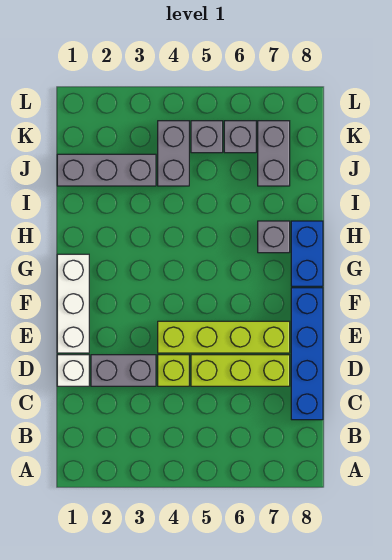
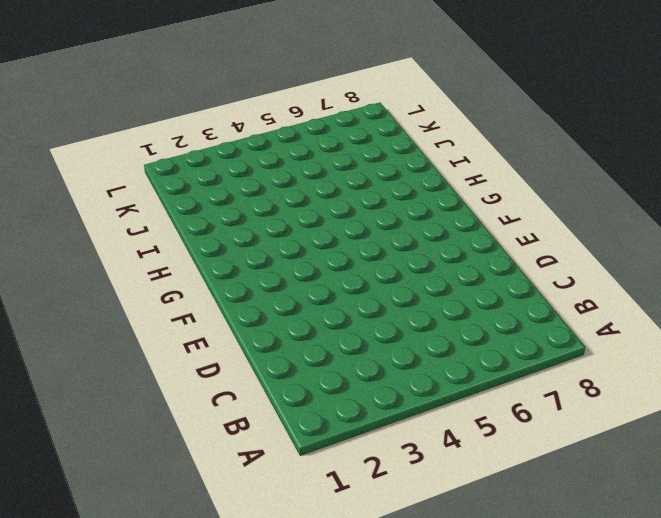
none -> blue 1x4 brick [291,288,323,420]
none -> white 1x1 brick [57,355,89,386]
none -> grey 1x2 brick [91,355,156,386]

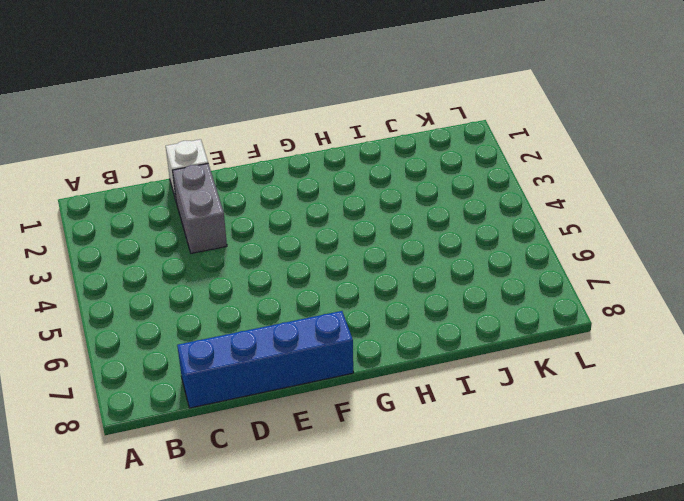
none -> lime 1x1 brick [158,355,189,386]
none -> lime 1x3 brick [191,355,290,386]
none -> white 1x3 brick [57,254,89,353]

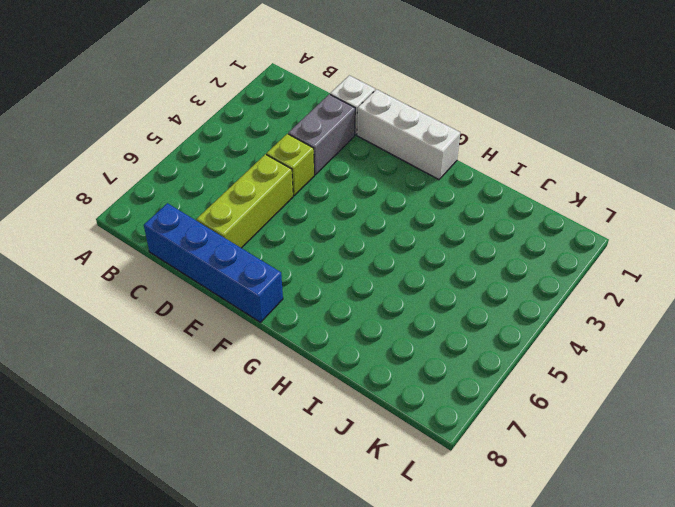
none -> lime 1x4 brick [158,321,290,353]
none -> blue 1x2 brick [291,221,323,286]
none -> grey 1x1 brick [258,221,290,253]

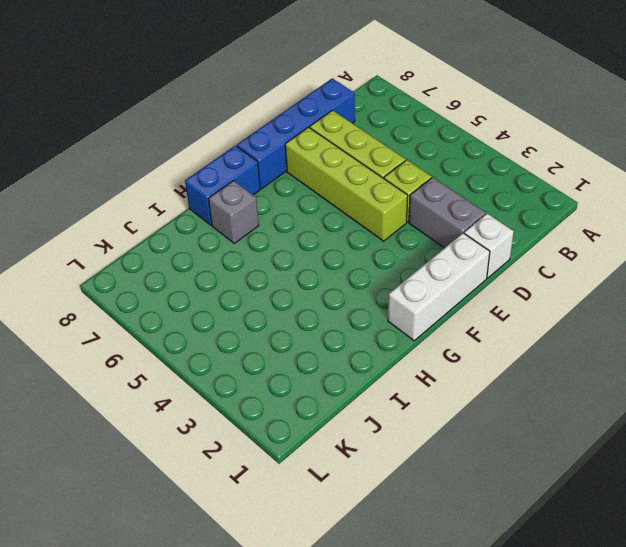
none -> grey 1x3 brick [57,154,156,186]
none -> grey 1x2 brick [158,121,189,186]
none -> grey 1x2 brick [258,121,290,186]

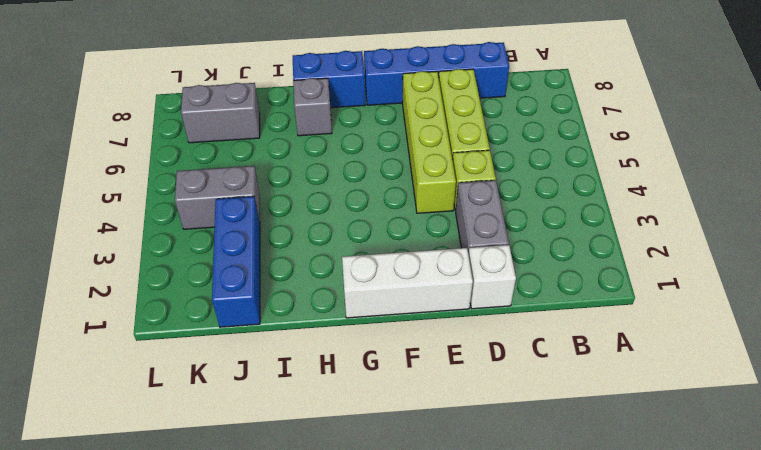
blue 1x3 brick [212,196,260,327] -> grey 1x3 brick [57,154,156,186]
none -> grey 1x1 brick [191,121,223,153]
none -> grey 1x1 brick [224,121,256,153]

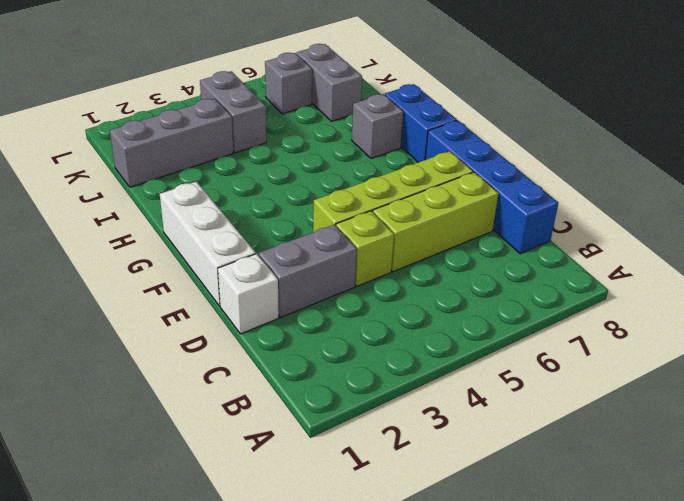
none -> grey 1x1 brick [191,121,223,153]

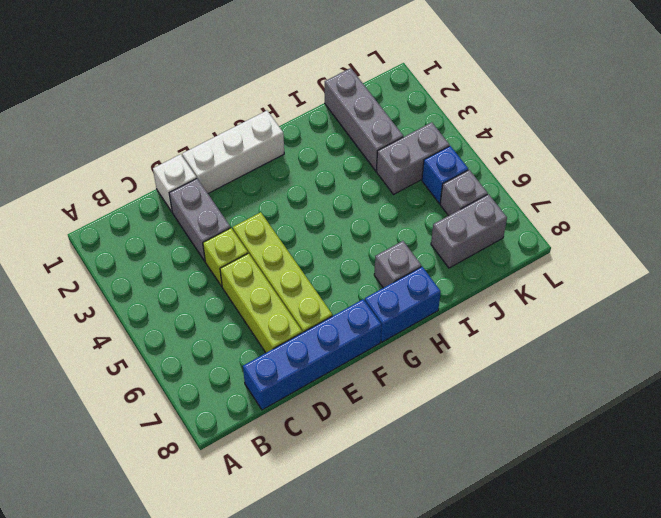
blue 1x1 brick [422,146,468,203] -> grey 1x1 brick [191,121,223,153]

